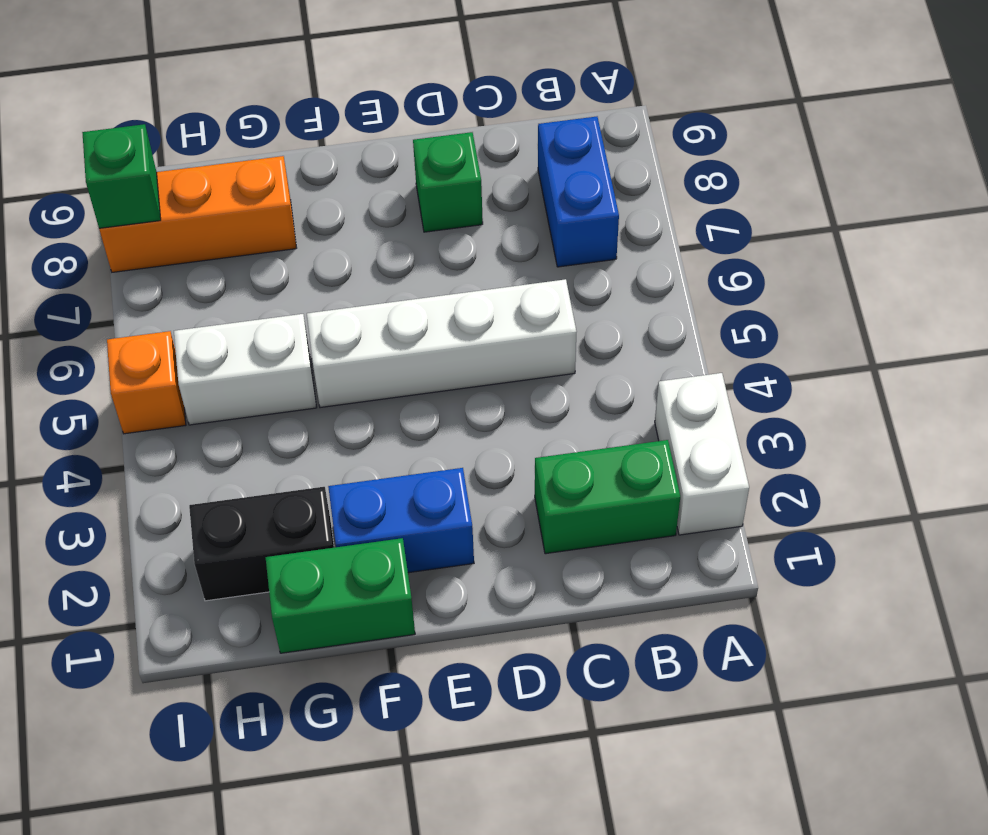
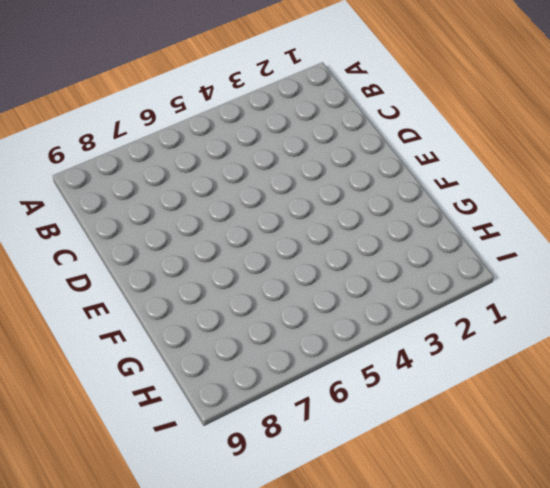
none -> white 1x2 brick [655,373,749,535]
none -> green 1x2 brick [535,440,680,554]
none -> blue 1x2 brick [538,117,619,267]

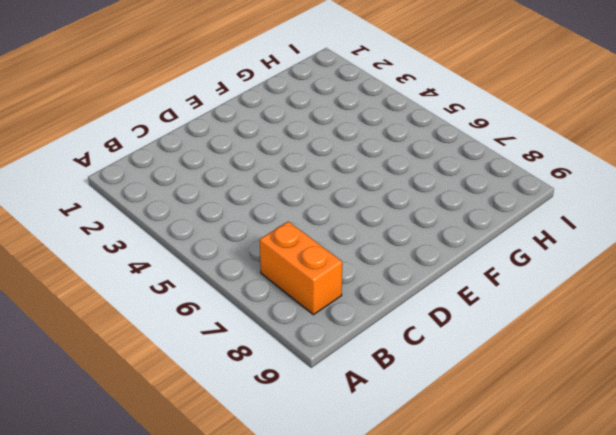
orange 1x2 brick [260,221,342,315] -> blue 1x2 brick [538,117,619,267]
none -> white 1x2 brick [655,373,749,535]
none -> green 1x2 brick [535,440,680,554]
none -> white 1x4 brick [307,279,576,408]

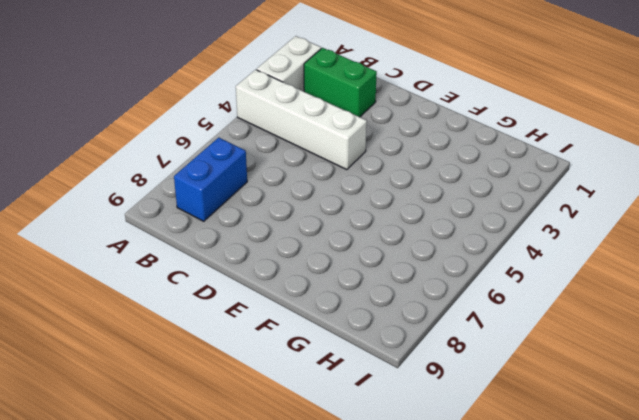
white 1x4 brick [236,70,367,170] -> white 1x4 brick moved to [307,279,576,408]
none -> green 1x1 brick [413,132,483,232]
none -> blue 1x2 brick [328,468,474,573]
none -> green 1x2 brick [266,538,415,653]

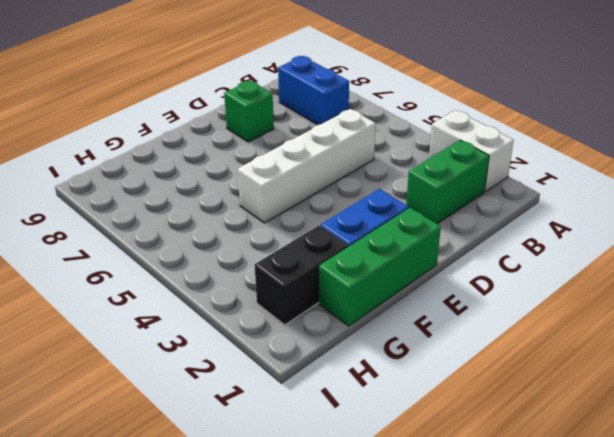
green 1x3 brick [319,208,441,326] -> green 1x2 brick [266,538,415,653]
none -> white 1x2 brick [174,314,317,425]
none -> orange 1x3 brick [99,156,296,272]
none -> orange 1x1 brick [107,331,186,434]

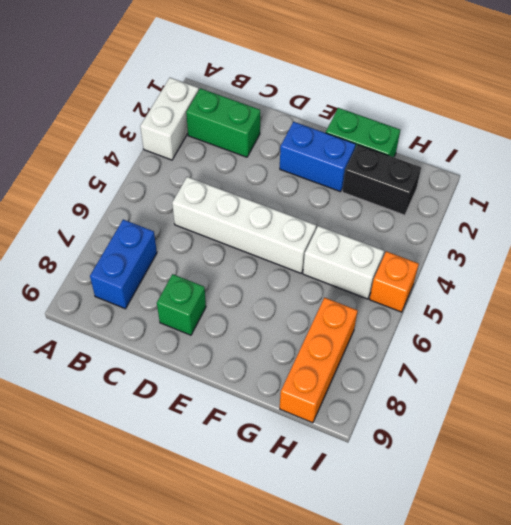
orange 1x3 brick [280,298,358,423] -> orange 1x3 brick turned to [99,156,296,272]
none -> green 1x1 brick [82,124,161,228]

